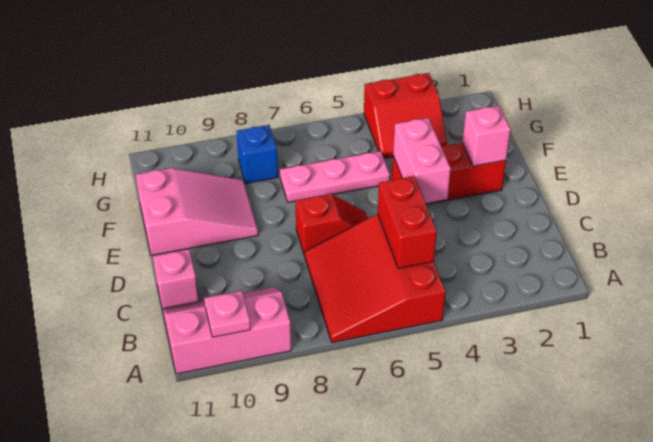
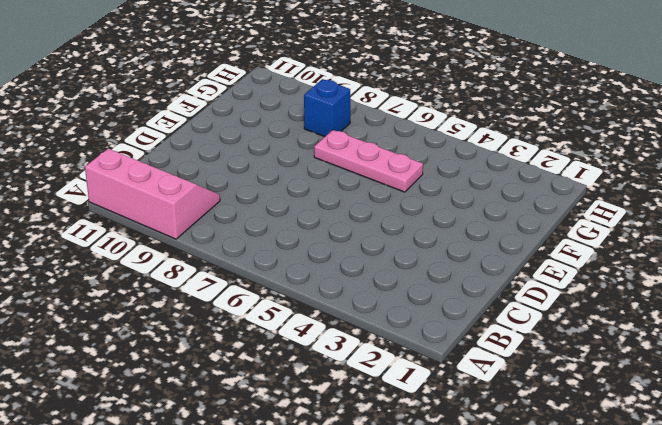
none -> red 3x3 slope [304,214,446,343]
none -> pink 1x1 brick [153,249,199,310]
none -> red 1x2 slope [295,194,368,255]

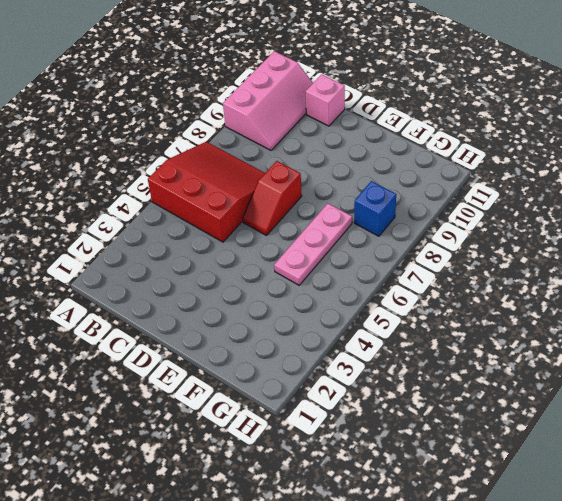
none -> red 1x3 brick [392,143,506,204]
none -> pink 2x3 slope [136,168,258,255]
none -> red 2x2 slope [364,73,447,159]

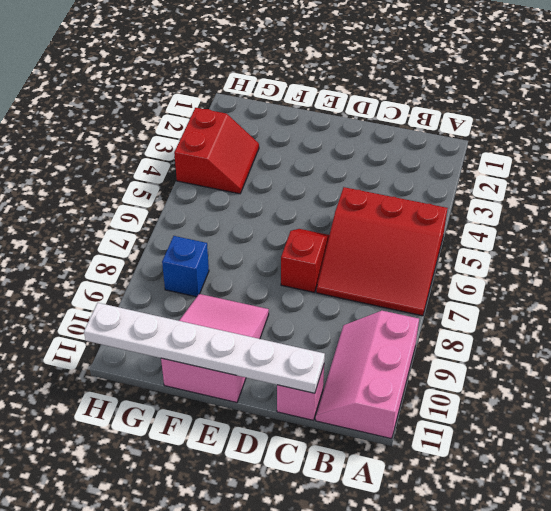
white 1x6 plate [84,303,325,393] -> none
none -> red 1x3 brick [392,143,506,204]
none -> pink 1x3 plate [280,151,390,202]
none -> pink 1x1 plate [204,291,251,337]

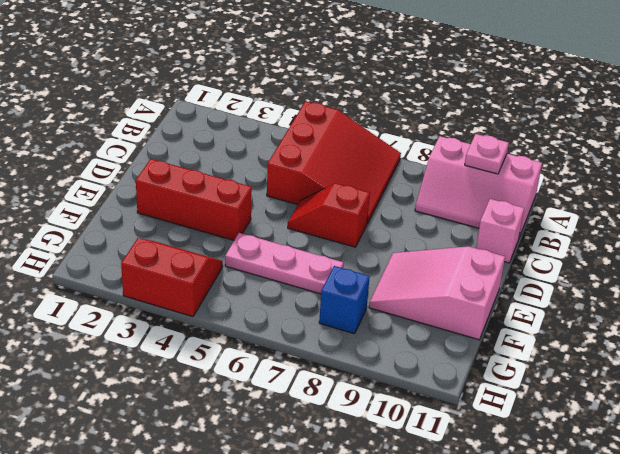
none -> red 1x2 brick [378,176,437,268]
none -> pink 1x2 brick [393,118,451,203]
none -> pink 1x1 brick [462,106,511,166]

